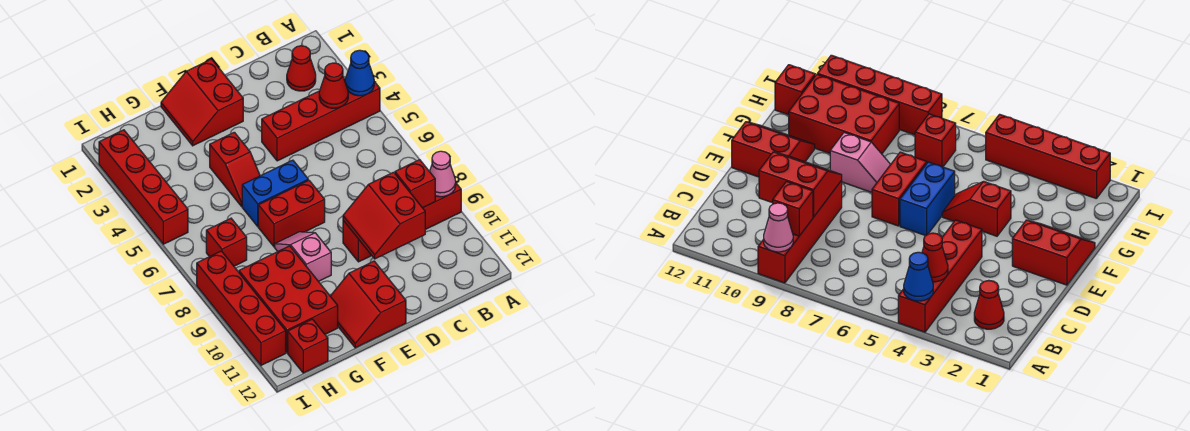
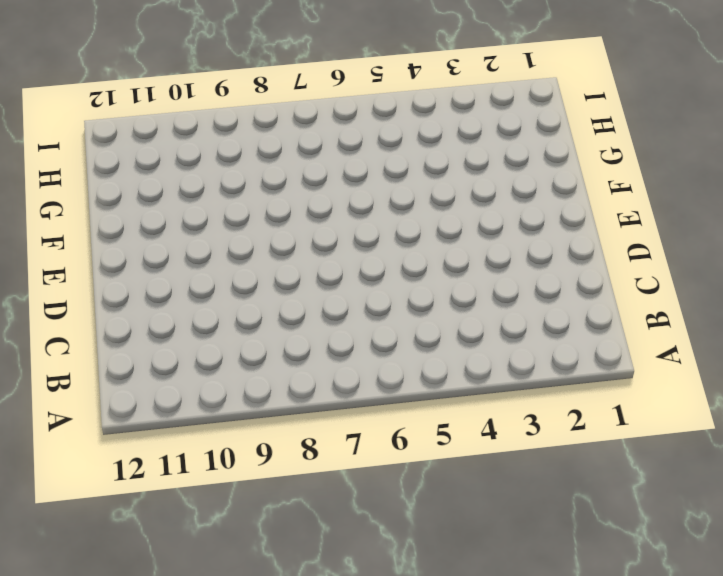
none -> red 1x4 brick [262,78,380,161]
none -> red 1x4 brick [343,183,461,262]
none -> red 1x1 cone [287,46,316,91]

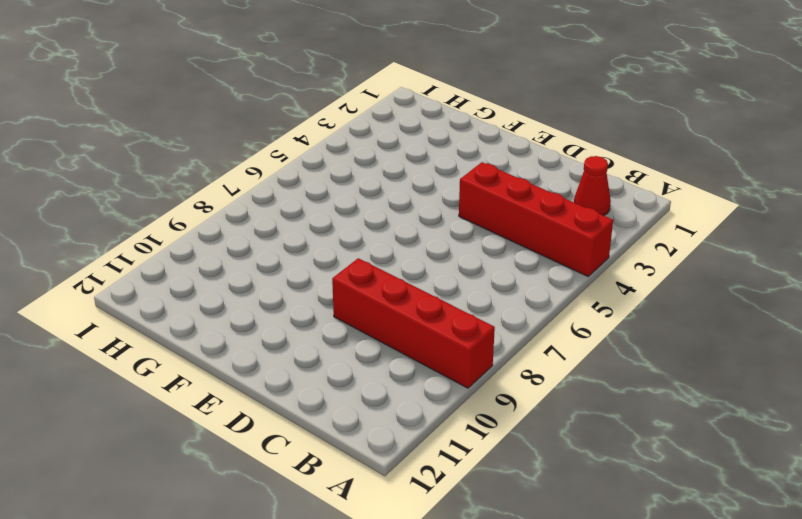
none -> red 2x2 slope [161,59,243,146]
none -> blue 1x2 brick [242,160,308,226]
none -> red 1x2 brick [258,180,325,247]

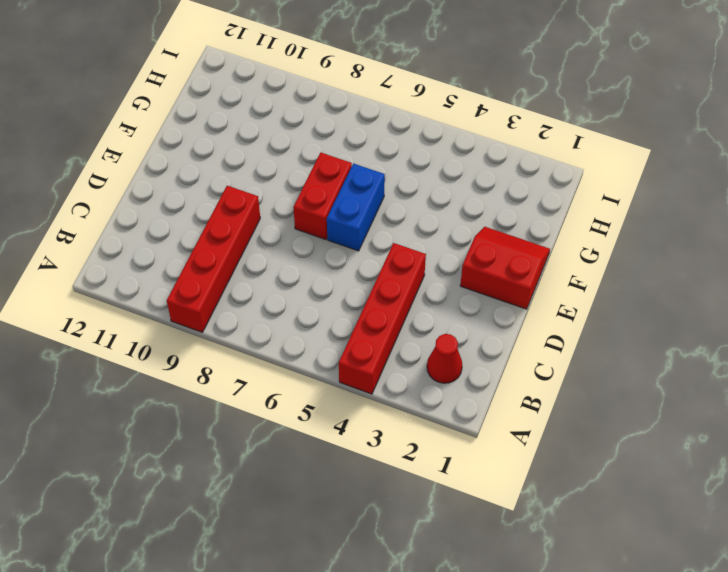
none -> red 2x2 slope [330,261,406,348]
none -> red 1x2 slope [210,132,260,206]
none -> pink 1x2 slope [275,232,331,282]

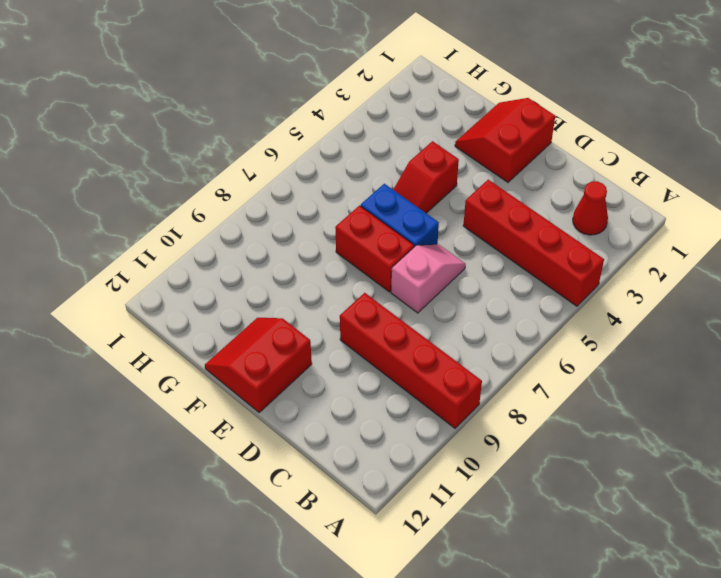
pink 1x2 slope [391,245,466,313] -> pink 1x2 slope moved to [275,232,331,282]
none -> red 2x3 brick [239,246,338,353]
none -> red 1x1 brick [206,218,247,266]
none -> red 1x1 brick [288,319,328,373]

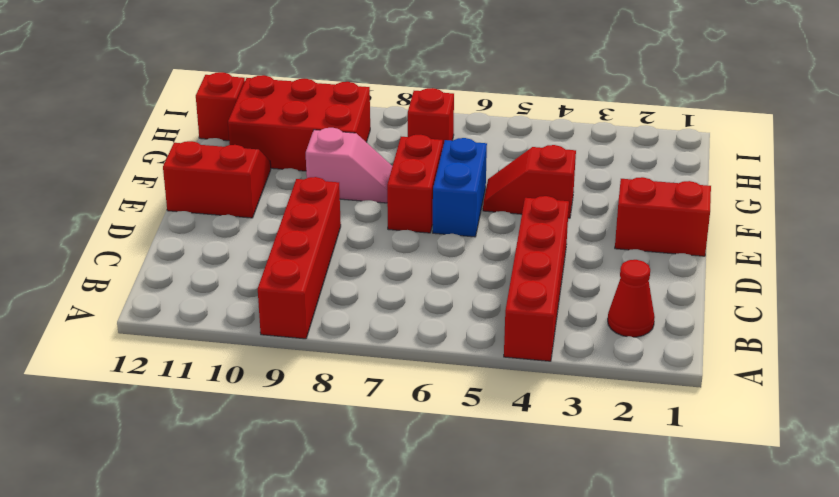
none -> red 1x4 brick [99,130,188,244]
none -> red 1x4 brick [197,251,286,365]
none -> blue 1x1 cone [345,50,374,96]

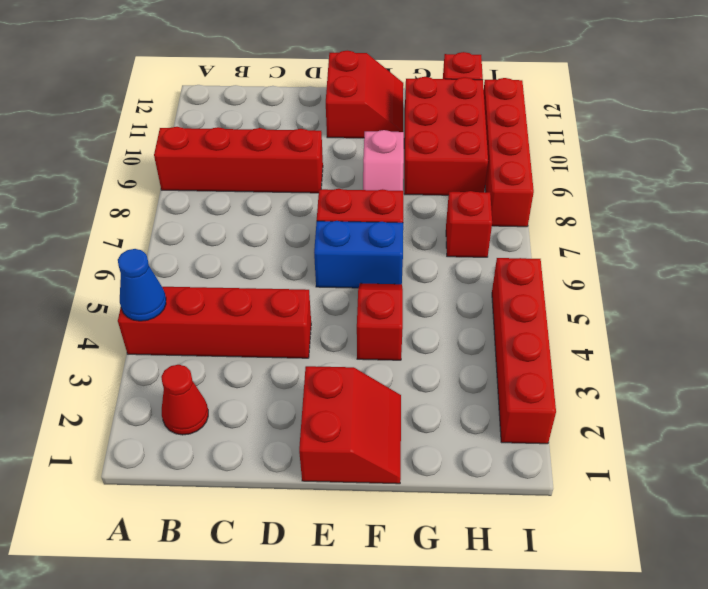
none -> pink 1x1 cone [430,151,456,197]
none -> red 1x1 cone [319,63,348,108]
none -> red 1x1 brick [395,160,435,208]

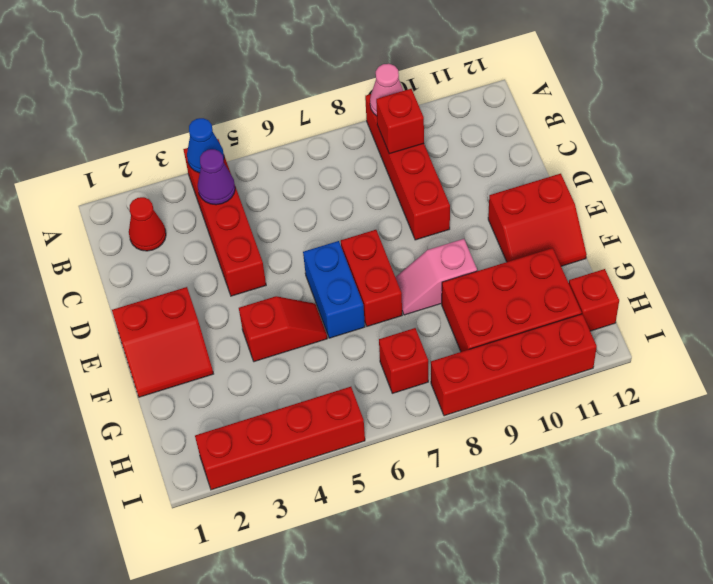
purple 1x1 cone [198,149,235,205] -> red 1x1 cone [319,63,348,108]
none -> red 2x2 slope [343,172,425,259]

